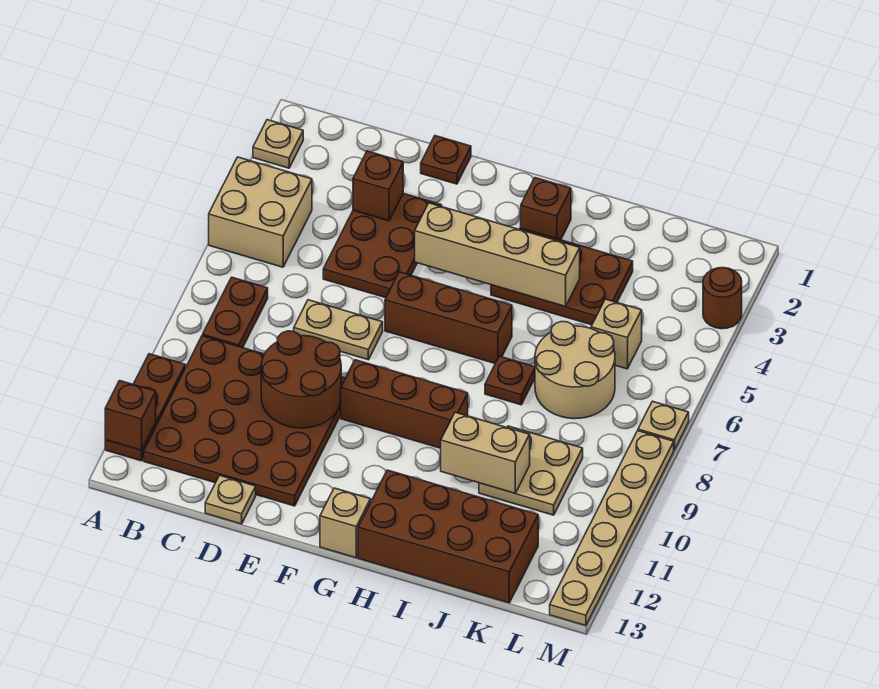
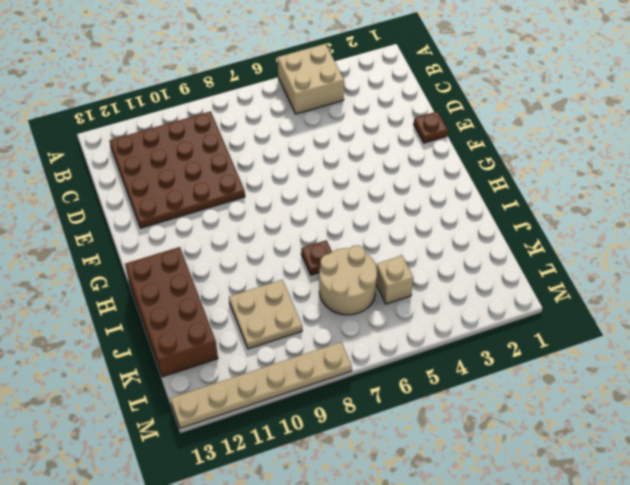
none -> tan 1x1 plate [253,120,303,168]
none -> brown 1x3 plate [105,354,185,461]
none -> brown 1x2 plate [203,277,268,348]

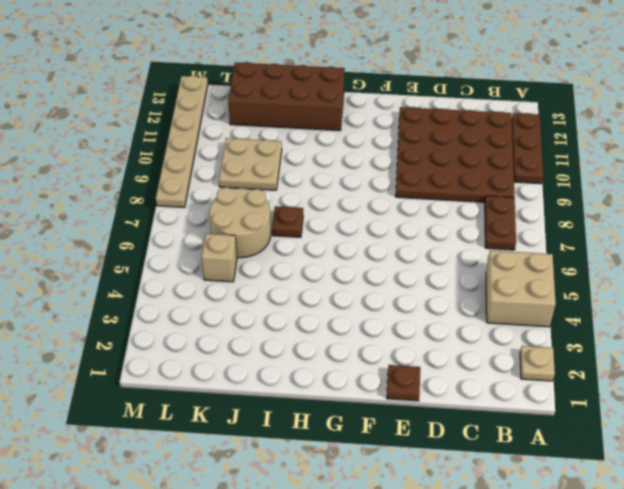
none -> brown 2x3 plate [323,193,442,298]
none -> tan 1x2 plate [294,300,383,360]
none -> tan 1x1 plate [205,475,256,524]

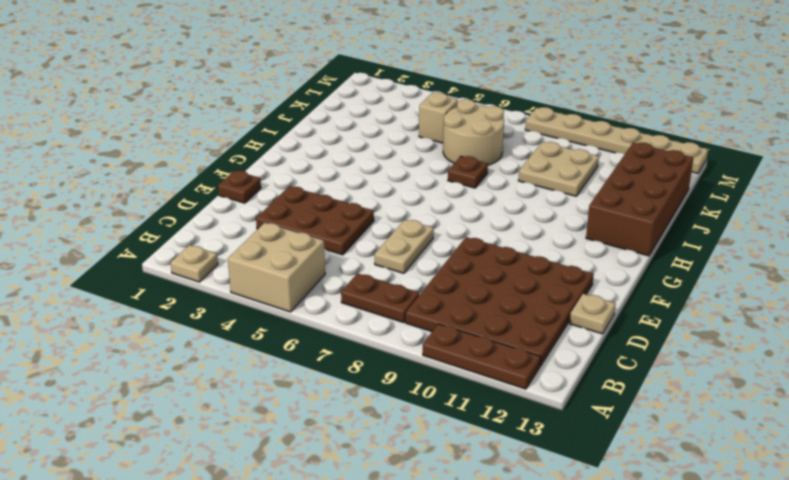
none -> brown 1x3 brick [385,272,512,363]
none -> brown 1x3 brick [341,360,468,448]
none -> tan 1x1 brick [320,488,371,558]

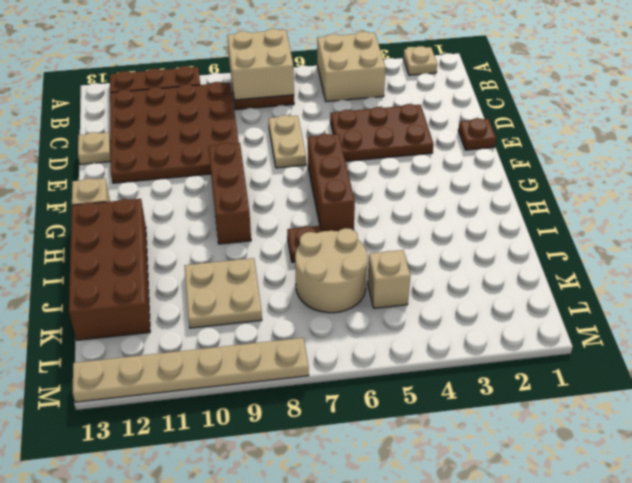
tan 2x2 brick [227,29,294,100] -> none
none -> brown 1x1 brick [521,178,571,240]
none -> brown 2x3 plate [491,228,633,325]
none -> brown 1x1 round brick [703,268,742,329]

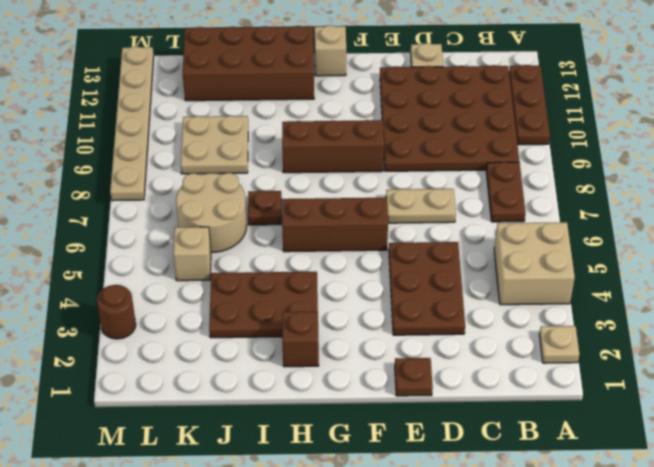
none -> tan 1x1 plate [638,401,689,450]
none -> brown 1x1 brick [105,381,156,450]
none -> brown 1x1 brick [353,151,403,221]

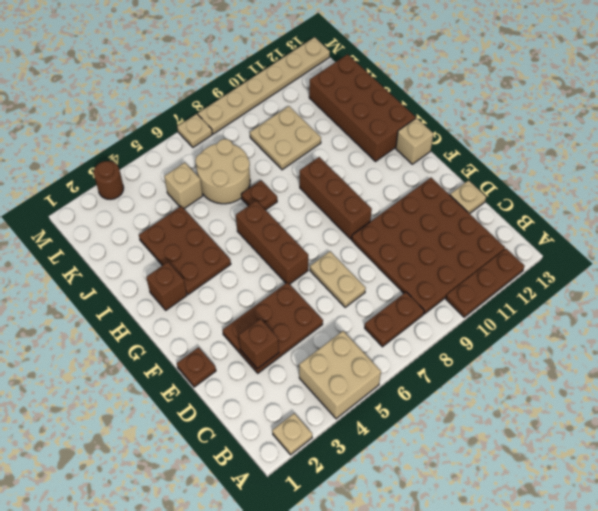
none -> brown 1x1 brick [105,381,156,450]
none -> brown 2x2 round brick [261,331,341,428]
none -> tan 1x4 brick [415,203,580,307]

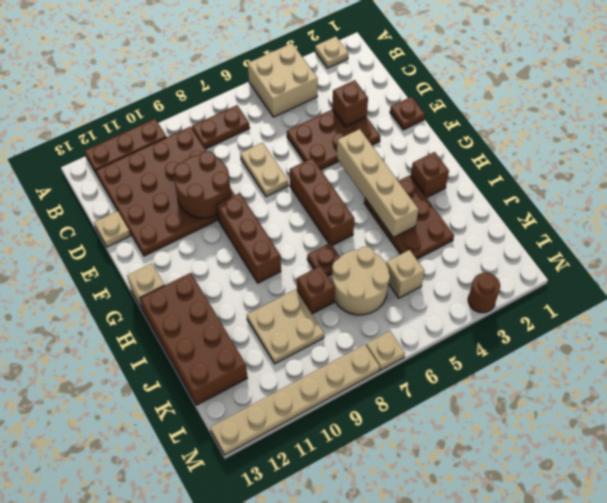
brown 1x1 brick [297,266,335,314] -> brown 1x1 brick moved to [105,381,156,450]
none -> tan 1x2 brick [441,412,530,493]

